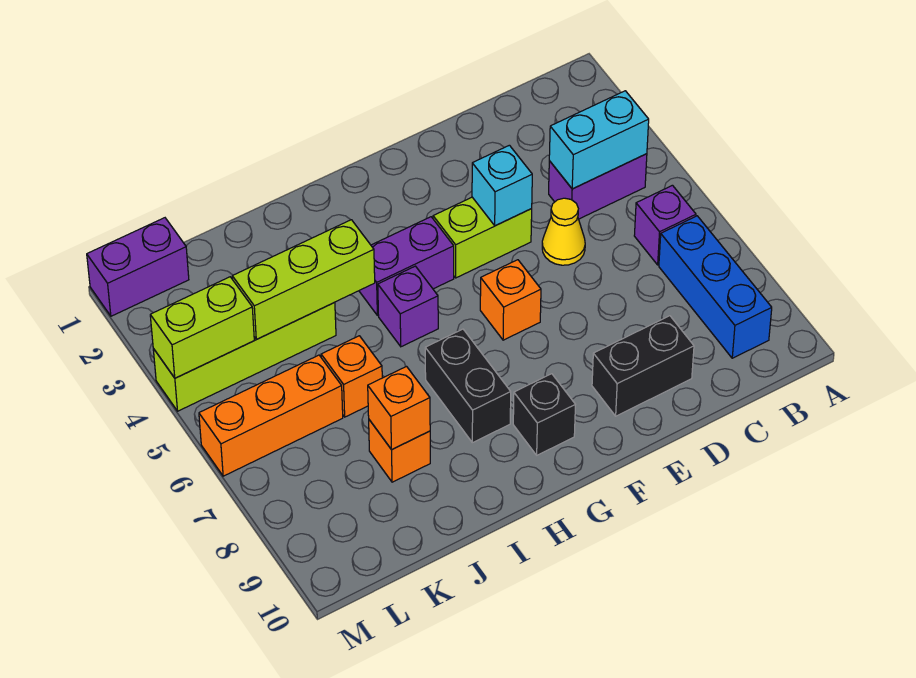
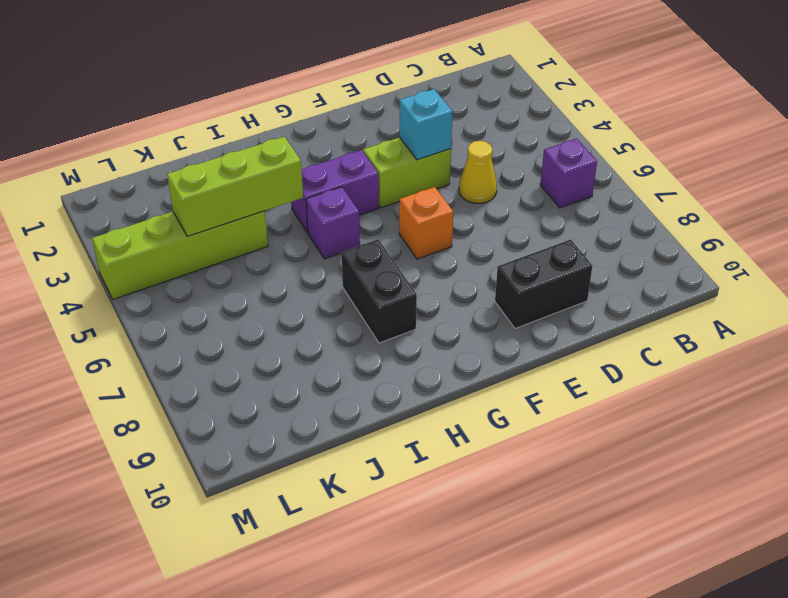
none -> purple 1x2 brick [549,154,647,219]
none -> blue 1x3 brick [659,216,772,358]
none -> black 1x1 brick [513,374,575,455]

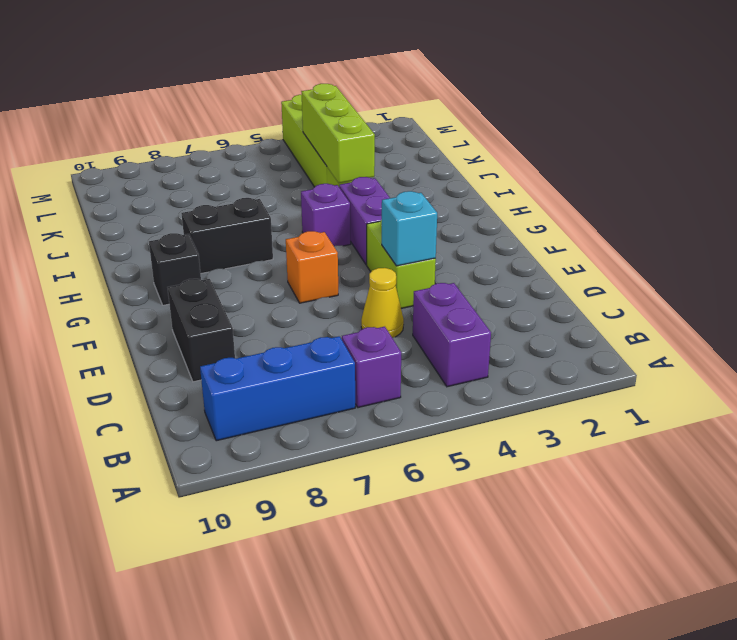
none -> orange 1x1 brick [321,336,382,417]
none -> orange 1x1 brick [369,420,430,482]
none -> orange 1x3 brick [199,355,343,476]

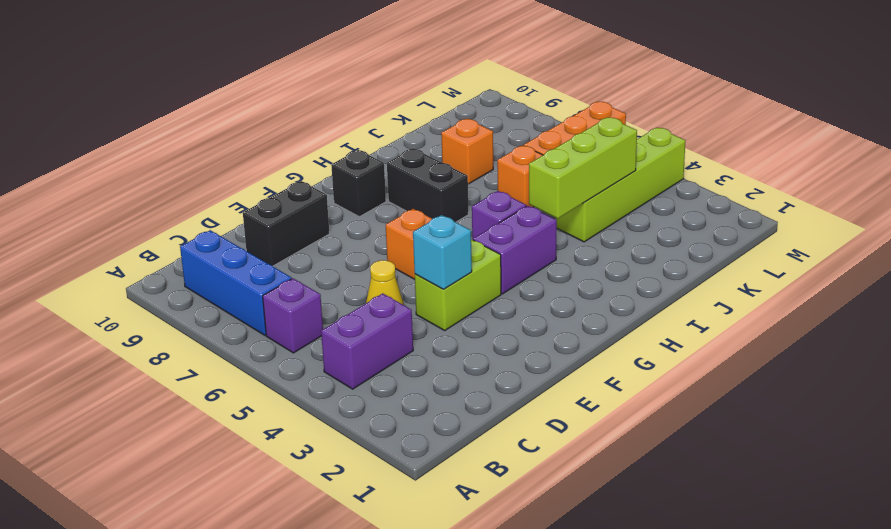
none -> purple 1x2 brick [87,218,189,316]
none -> cyan 1x2 brick [549,91,649,189]
none -> orange 1x1 brick [368,367,430,450]

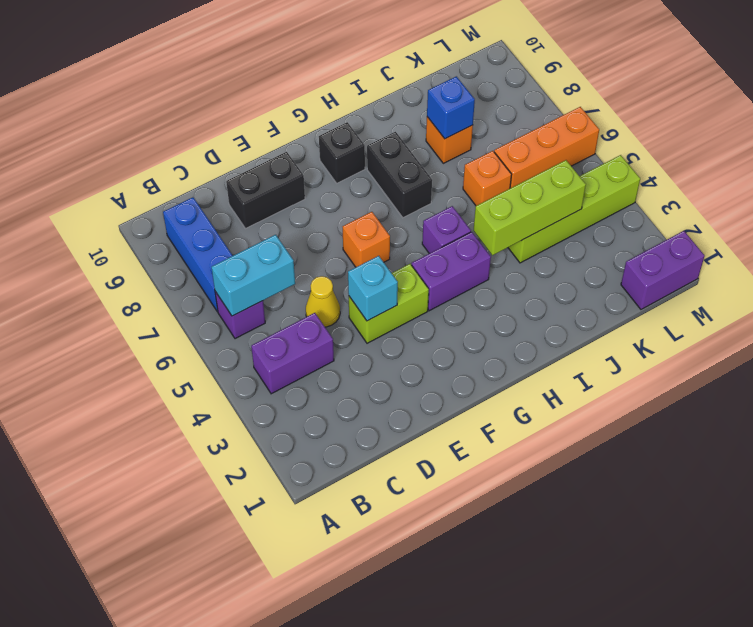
cyan 1x2 brick [212,235,295,316] -> cyan 1x2 brick moved to [549,91,649,189]
blue 1x1 brick [427,76,475,139] -> orange 1x1 brick [368,367,430,450]
none -> lime 1x2 brick [150,277,254,378]

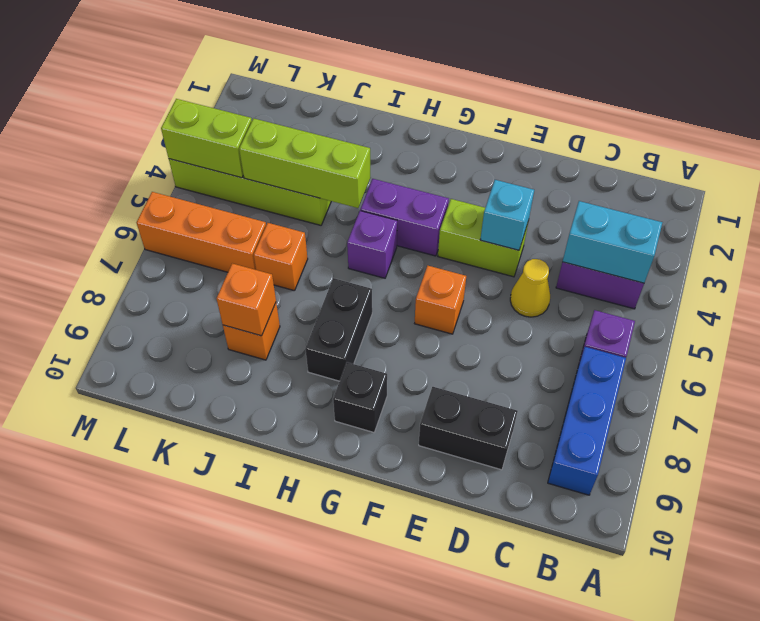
none -> purple 1x2 brick [87,218,189,316]

